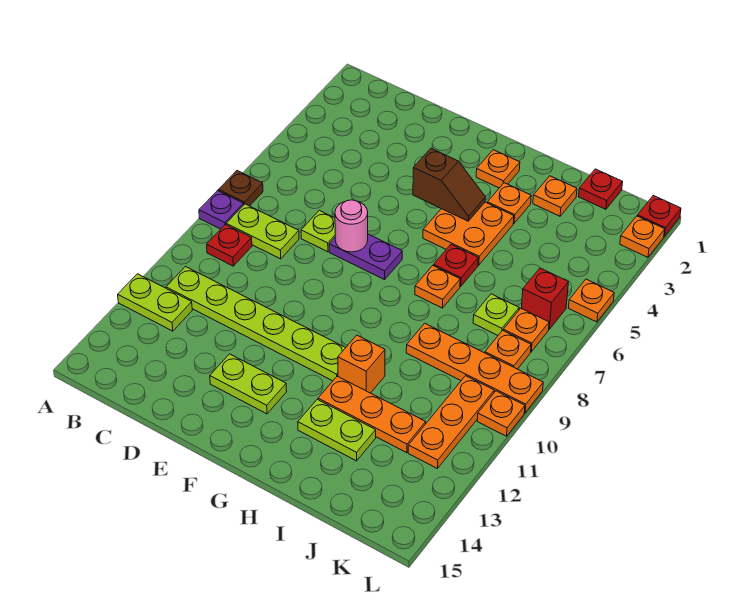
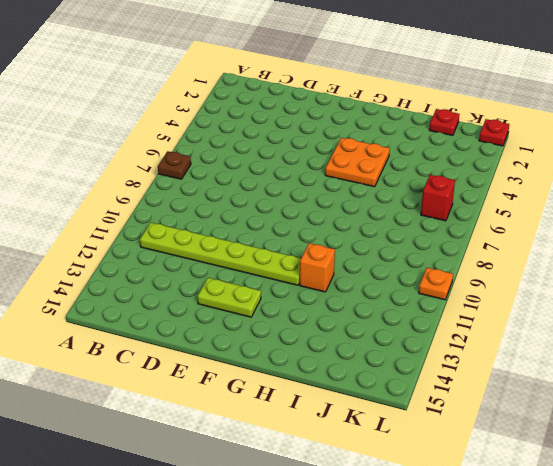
none -> purple 1x1 plate [199,191,244,229]
none -> lime 1x2 plate [118,274,192,331]
none -> lime 1x2 plate [226,204,299,259]
none -> red 1x1 plate [207,225,252,266]

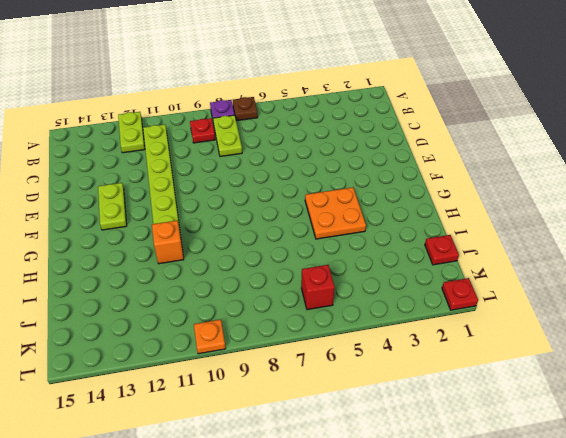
none -> lime 1x1 plate [301,210,335,252]
none -> purple 1x2 plate [329,234,402,280]
none -> orange 1x1 plate [476,150,520,188]
none -> orange 1x1 plate [487,183,531,223]

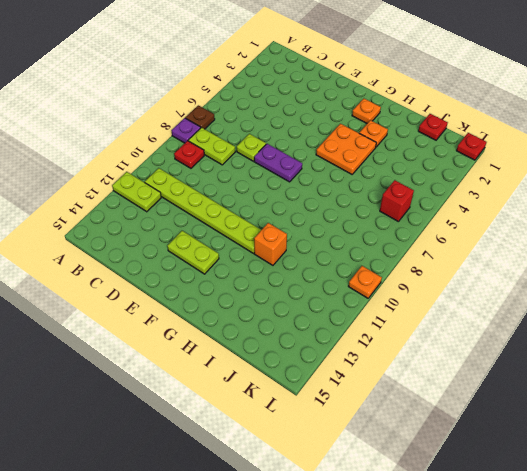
none -> red 1x1 plate [433,245,478,286]
none -> orange 1x1 plate [415,266,460,308]
none -> orange 1x3 plate [318,376,426,453]
none -> lime 1x2 plate [298,399,376,461]

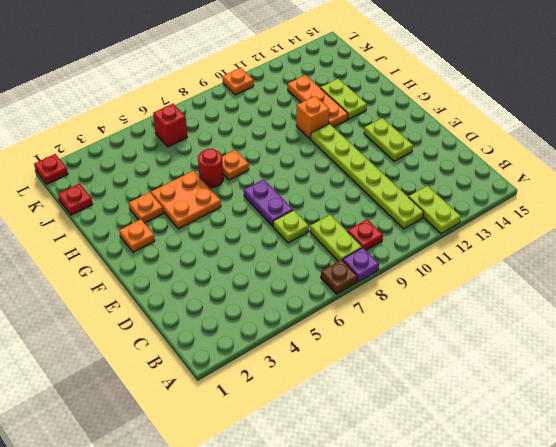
red 1x1 round brick [198,149,223,188] -> red 1x1 plate [433,245,478,286]
none -> orange 1x1 plate [533,176,577,216]
none -> orange 1x4 plate [406,323,543,413]
none -> lime 1x1 plate [473,294,519,335]
none -> orange 1x1 plate [503,308,549,352]

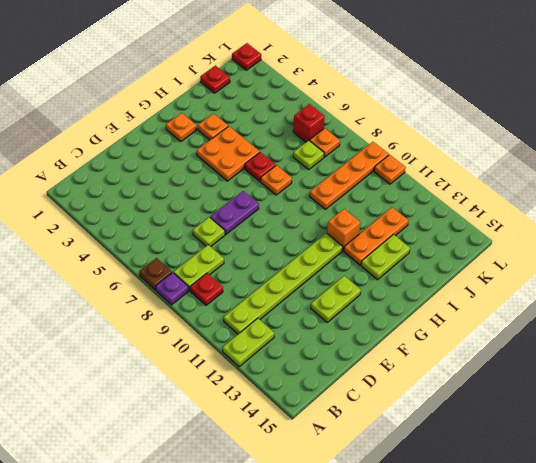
none -> orange 1x1 plate [533,176,577,216]
none -> orange 1x1 plate [485,330,531,369]
none -> orange 1x3 plate [408,376,494,469]
none -> orange 1x1 plate [620,216,665,257]

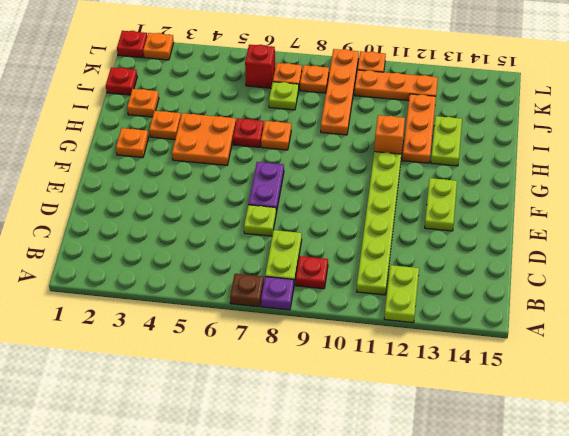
none -> orange 1x1 plate [569,279,614,322]
none -> pink 1x1 round brick [335,200,368,252]
none -> brown 1x2 slope [413,149,485,221]

